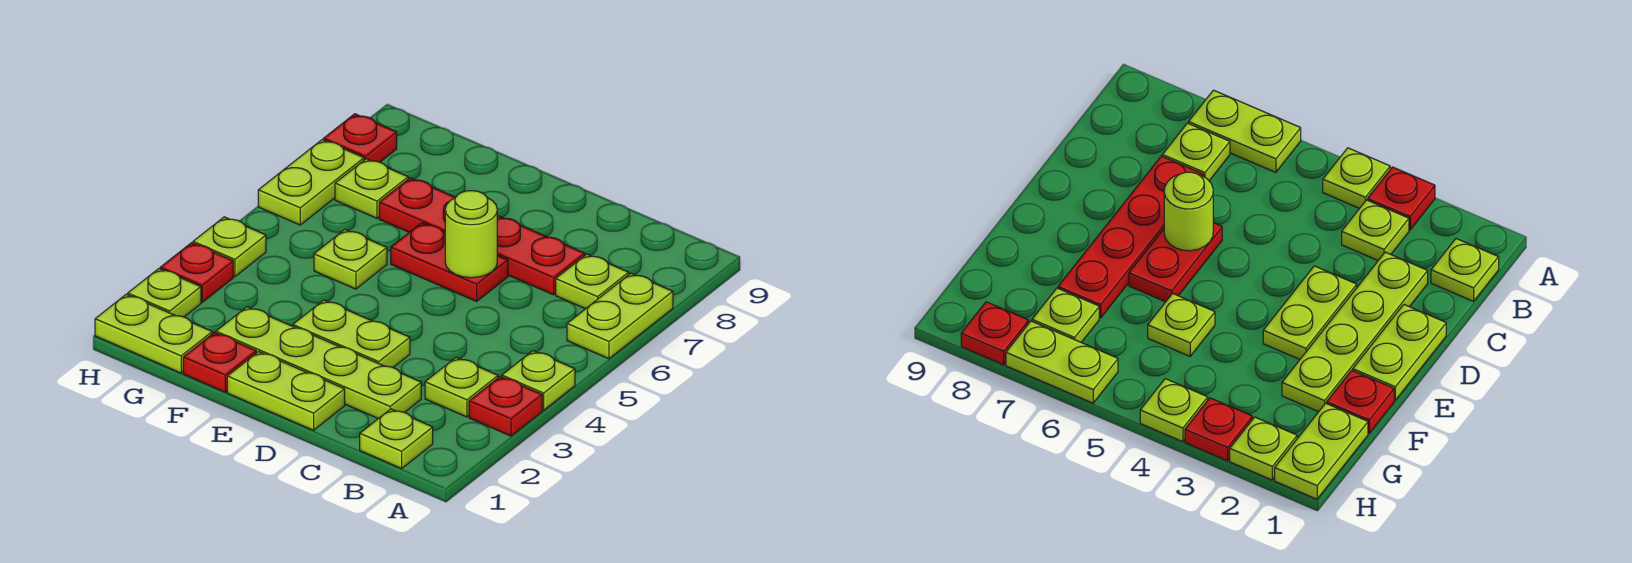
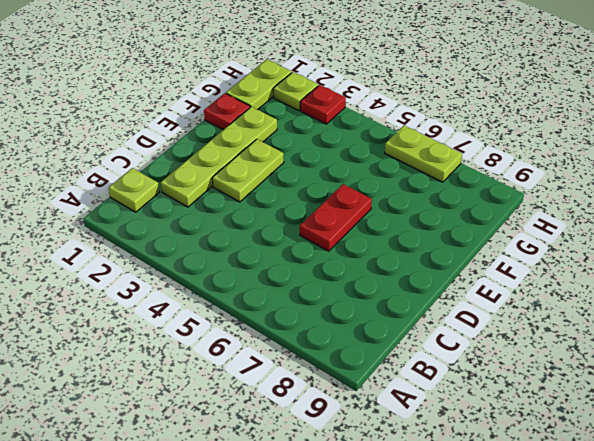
none -> red 1x1 plate [469,376,542,436]
none -> lime 1x1 plate [502,351,575,410]
none -> lime 1x2 plate [567,273,673,359]

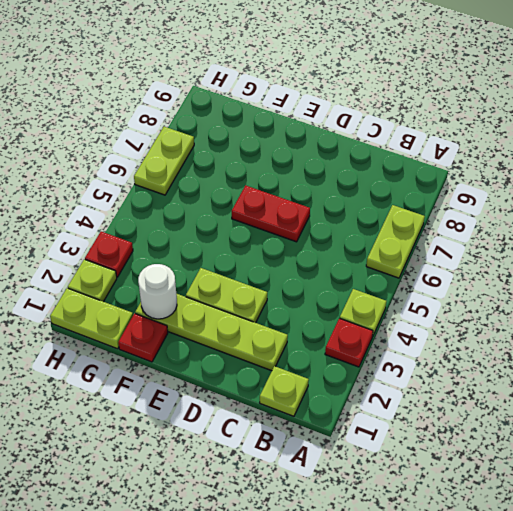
white 1x1 round brick [138,264,177,319] -> none
none -> lime 1x1 plate [425,357,498,417]
none -> lime 1x1 plate [556,254,629,309]
none -> red 1x4 plate [379,178,585,295]

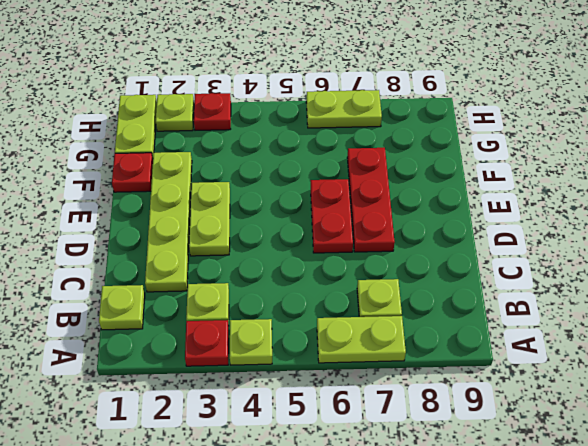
red 1x3 plate [347,148,395,252] -> red 1x4 plate [379,178,585,295]
none -> lime 1x2 plate [227,352,345,430]
none -> lime 1x1 plate [314,229,387,289]
none -> lime 1x1 plate [335,159,408,218]

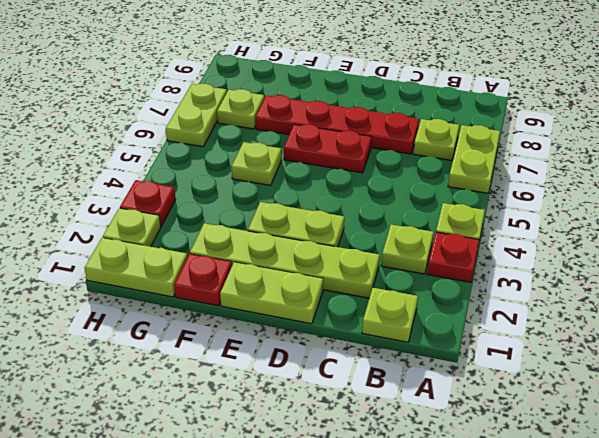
none -> lime 1x1 plate [193,217,266,277]
none -> red 1x1 plate [324,114,397,162]
none -> lime 1x1 round brick [445,191,497,278]

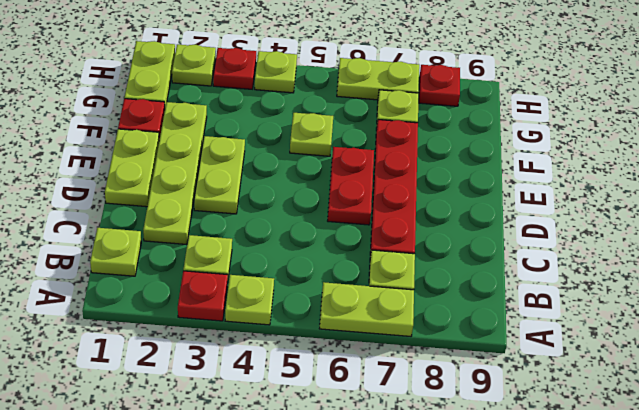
none -> lime 1x1 round brick [445,191,497,278]

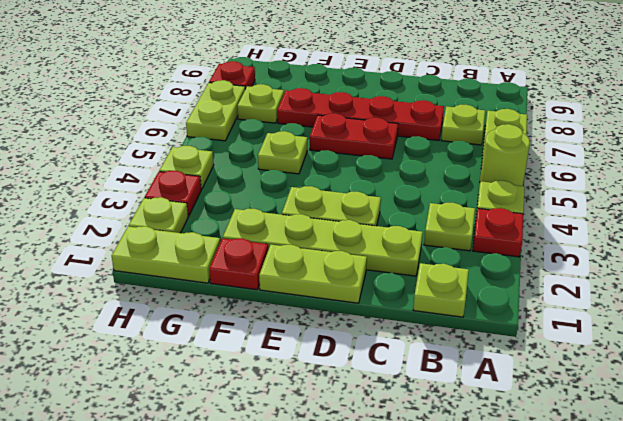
lime 1x1 round brick [480,124,530,186] -> lime 1x1 round brick moved to [445,191,497,278]

